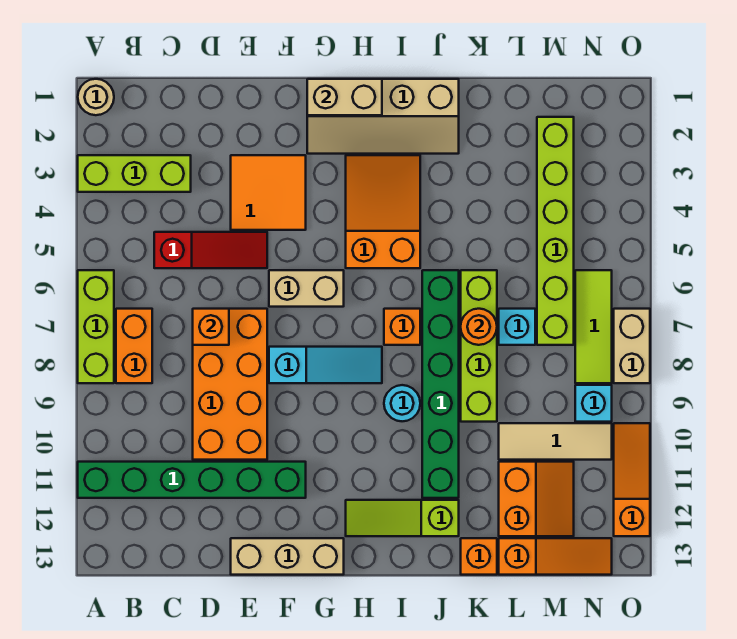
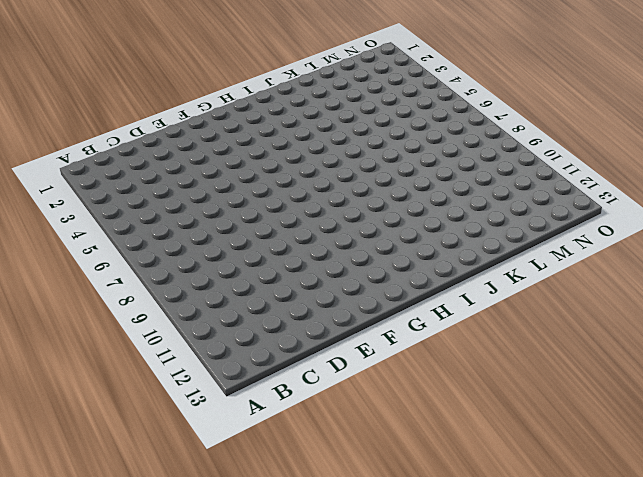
none -> tan 1x1 round brick [78,79,114,115]
none -> lime 1x3 brick [78,155,191,192]
none -> lime 1x3 brick [78,270,114,383]
none -> green 1x6 brick [78,462,306,498]

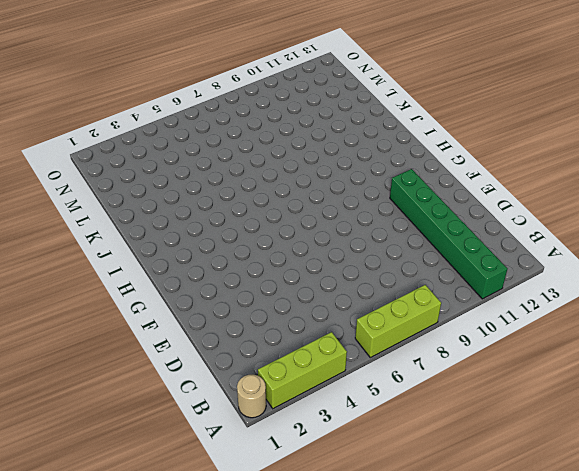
lime 1x3 brick [258,332,347,409] -> lime 1x3 brick turned to [78,155,191,192]
none -> orange 1x2 brick [116,309,152,383]
none -> red 1x3 slope [154,232,267,268]
none -> orange 2x4 brick [193,309,267,460]
none -> orange 2x2 tile [231,155,306,230]

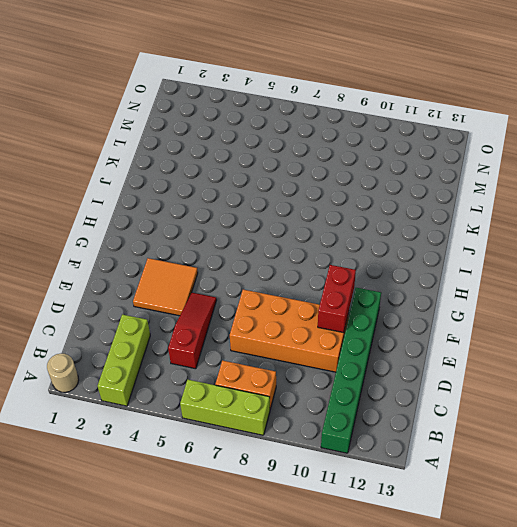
red 1x2 brick [318,265,356,333] -> none
none -> tan 1x3 brick [231,538,344,575]
none -> tan 1x2 brick [269,270,344,307]
none -> cyan 1x3 slope [269,347,382,383]
none -> tan 2x4 slope [307,79,459,154]

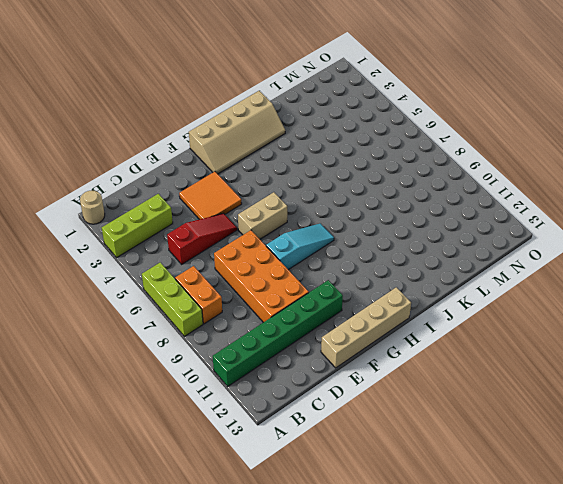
tan 1x4 brick [321,287,411,368] -> tan 1x3 brick [231,538,344,575]
none -> orange 2x3 slope [346,155,420,268]
none -> lime 1x3 slope [346,500,459,536]
none -> orange 1x1 brick [384,309,420,345]
none -> cyan 1x1 round brick [384,385,420,421]

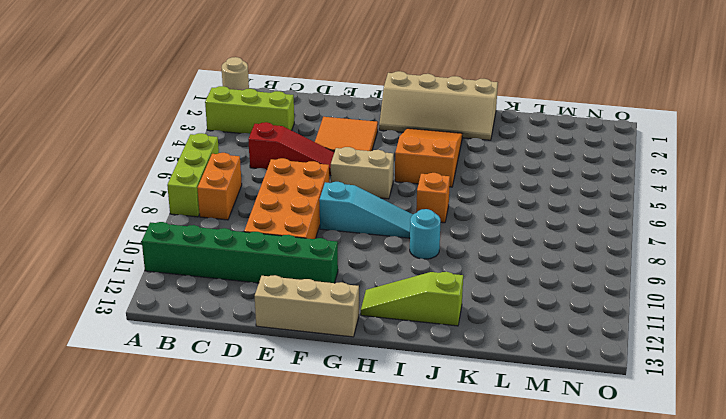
none -> green 1x6 brick [422,270,459,498]
none -> lime 1x4 brick [461,270,497,422]
none -> orange 1x1 brick [461,538,497,575]
none -> cyan 1x1 brick [499,309,535,345]

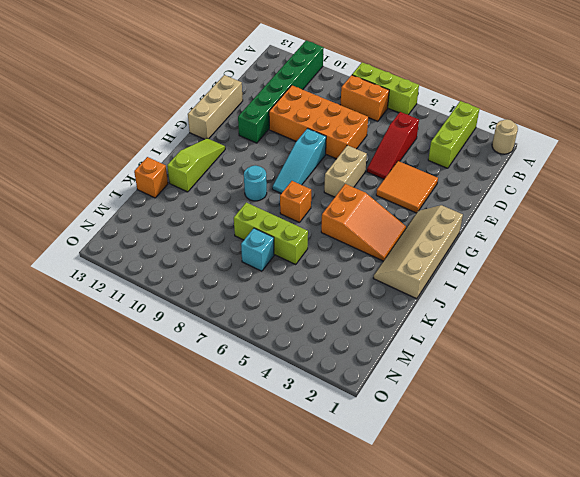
lime 1x3 brick [234,202,308,264] -> lime 1x4 brick [461,270,497,422]
none -> green 1x6 brick [422,270,459,498]
none -> tan 1x3 tile [499,423,612,460]
none -> orange 2x2 slope [499,462,574,536]
none -> orange 1x3 slope [499,538,612,575]

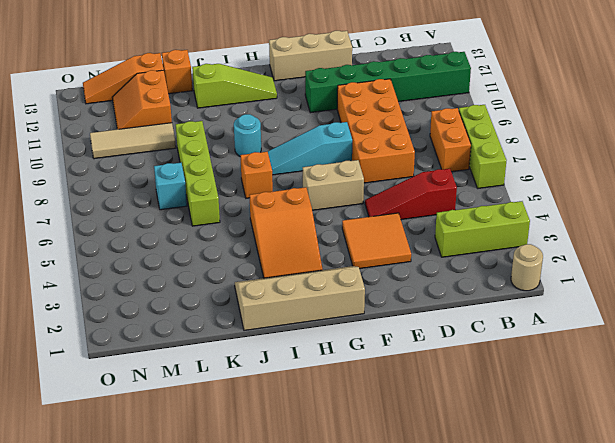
none -> green 1x6 brick [422,270,459,498]
none -> lime 1x6 brick [537,117,574,345]
none -> lime 1x3 tile [575,270,612,383]
none -> cyan 1x1 brick [575,385,612,422]

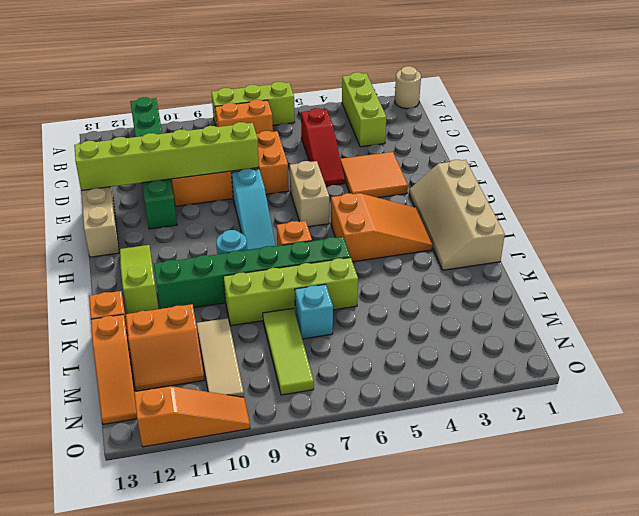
lime 1x6 brick [74,122,259,191] -> lime 1x6 brick moved to [537,117,574,345]
lime 1x3 tile [263,308,314,395] -> lime 1x3 tile turned to [575,270,612,383]
none -> cyan 1x1 brick [575,385,612,422]
none -> tan 1x2 brick [614,309,650,383]
none -> orange 1x1 brick [193,309,229,345]
none -> tan 1x2 brick [307,79,382,115]

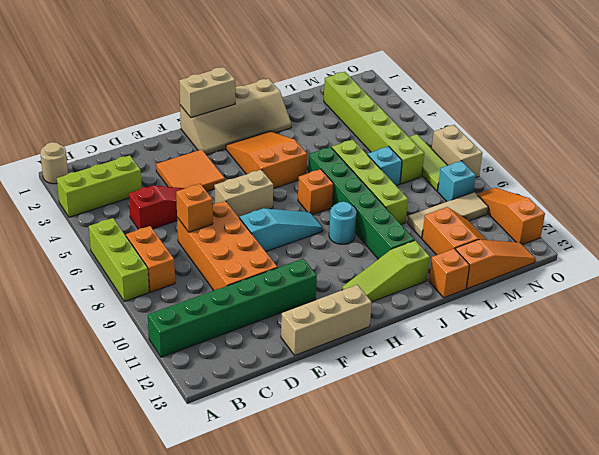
none -> orange 1x1 round brick [461,309,497,345]

